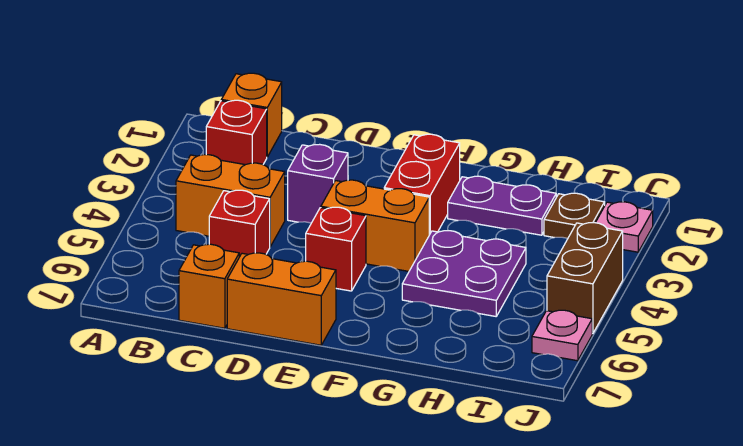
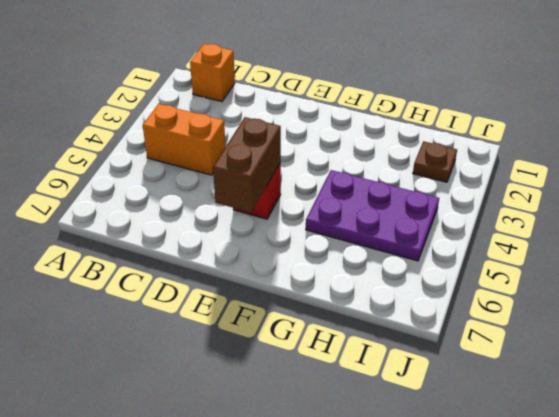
brown 1x2 brick [213,117,281,213] -> brown 1x2 brick moved to [547,223,623,334]
purple 2x3 plate [306,170,439,261] -> purple 2x2 plate [402,231,526,316]
none -> red 1x1 brick [206,100,267,165]
none -> red 1x1 brick [209,190,270,257]
none -> orange 1x1 brick [179,244,239,328]

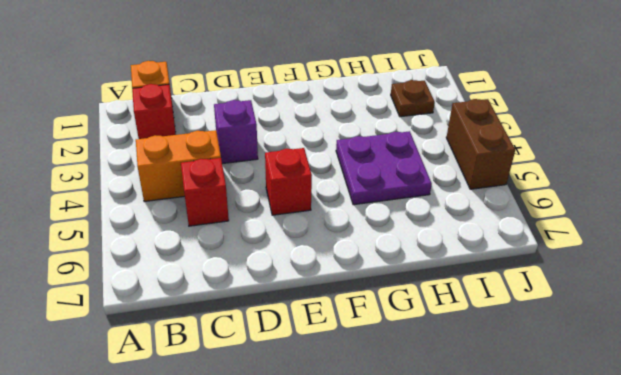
none -> orange 1x1 brick [179,244,239,328]
none -> orange 1x2 brick [227,253,336,345]
none -> orange 1x2 brick [321,180,429,271]

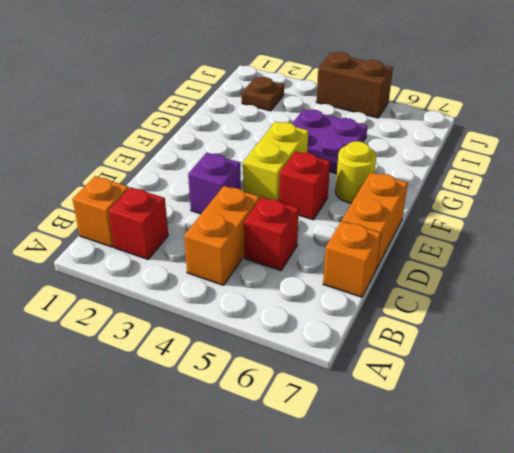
yellow 1x2 brick [243,122,308,201] -> orange 1x2 brick [321,180,429,271]
yellow 1x1 round brick [335,141,377,203] -> none
none -> red 1x2 brick [384,134,460,235]
none -> purple 1x2 plate [448,176,556,235]
none -> pink 1x1 plate [596,202,653,252]

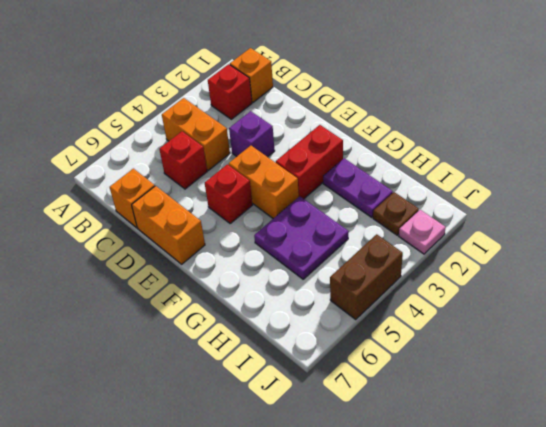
none -> pink 1x1 plate [532,310,592,361]

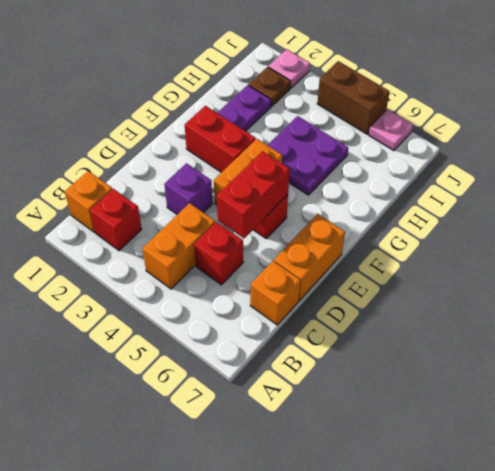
red 1x2 brick [217,151,290,238] -> none

